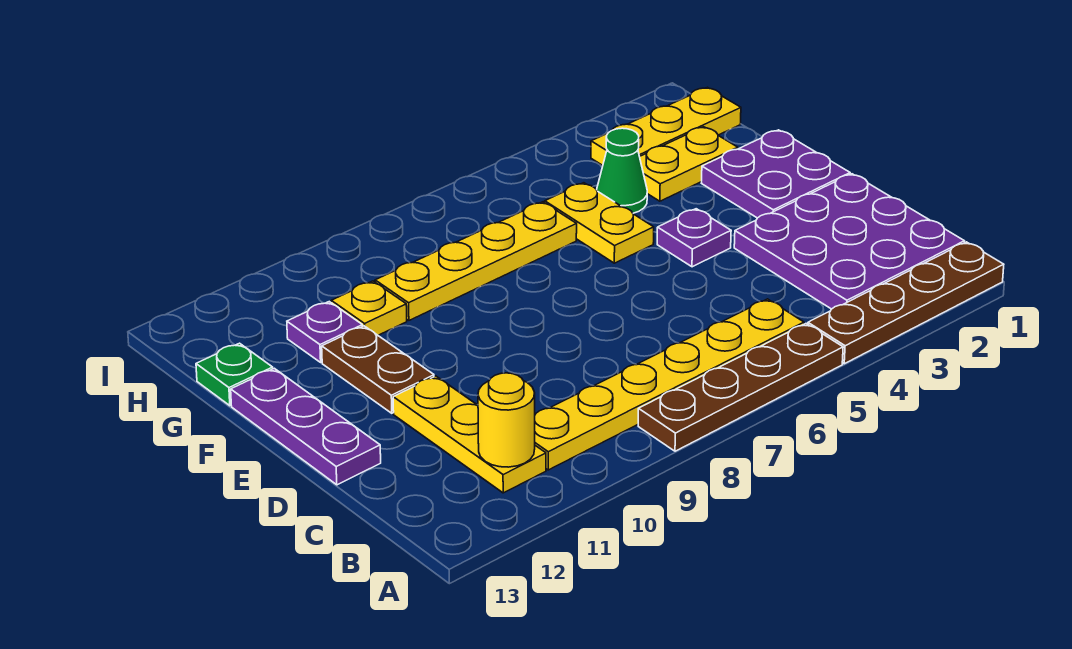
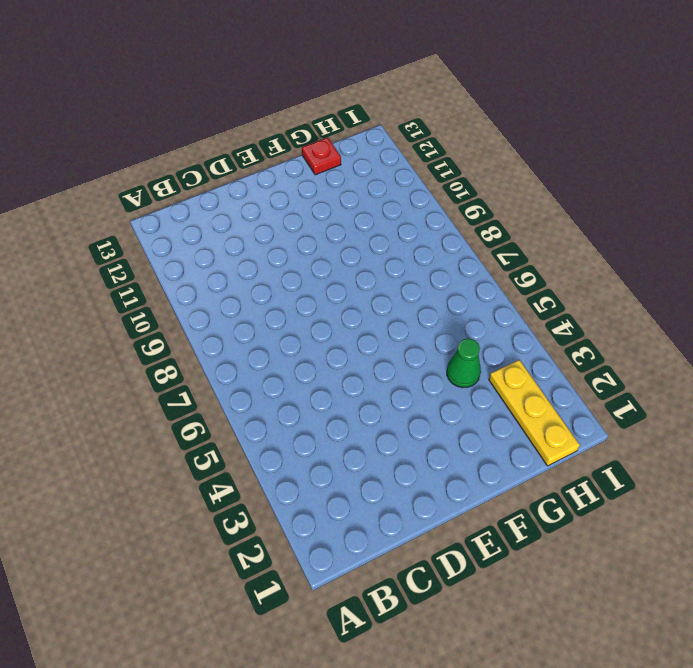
red 1x1 plate [302,138,341,175] -> green 1x1 plate [196,343,273,406]
none -> brown 1x4 plate [808,242,1004,364]
none -> brown 1x4 plate [638,324,843,451]
none -> purple 3x3 plate [734,174,964,309]

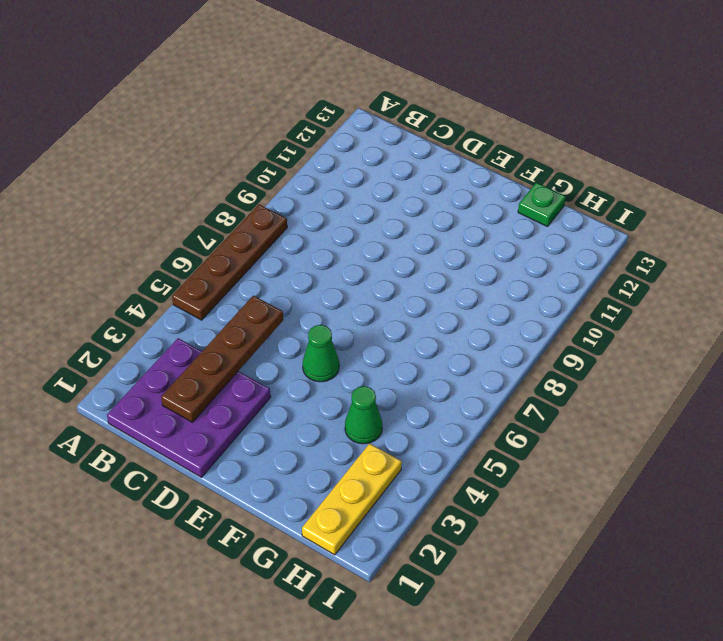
brown 1x4 plate [161,296,283,422] -> brown 1x4 plate moved to [808,242,1004,364]
green 1x1 cone [303,325,339,382] -> none
none -> yellow 1x6 plate [535,299,804,470]
none -> yellow 1x3 plate [393,376,546,493]
none -> purple 1x3 plate [231,368,381,485]

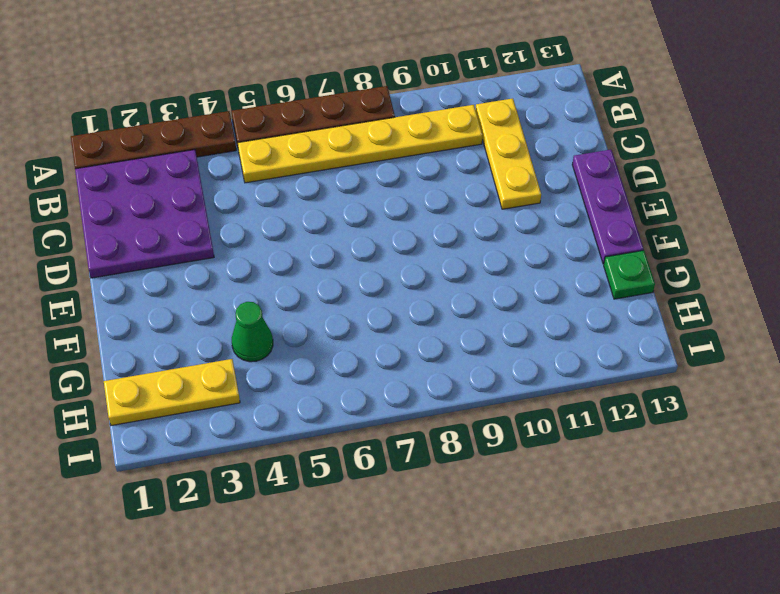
none -> purple 2x2 plate [702,130,850,218]
none -> purple 1x1 plate [657,209,731,267]
none -> brown 1x2 plate [322,326,434,413]

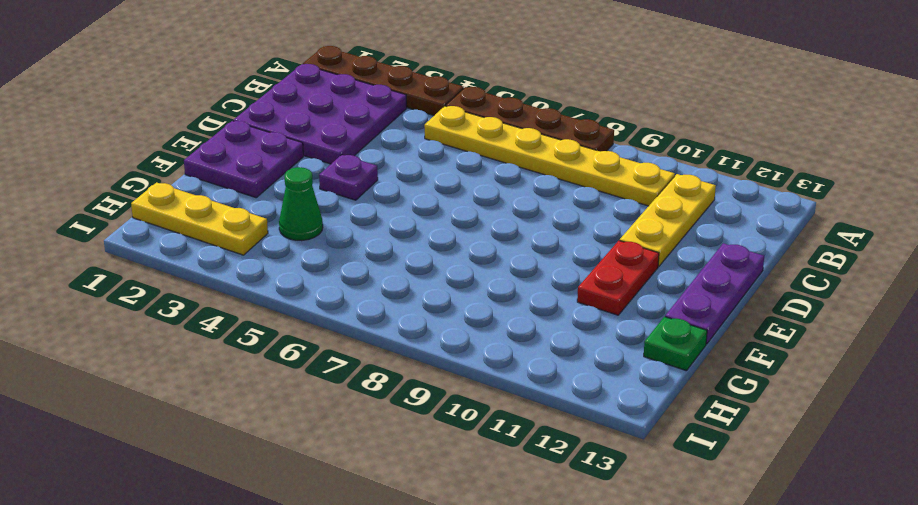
red 1x2 plate [577,241,659,315] -> brown 1x2 plate [322,326,434,413]
none -> yellow 1x2 plate [545,183,654,263]
none -> yellow 1x2 plate [640,127,738,201]
none -> yellow 1x4 plate [375,202,577,320]

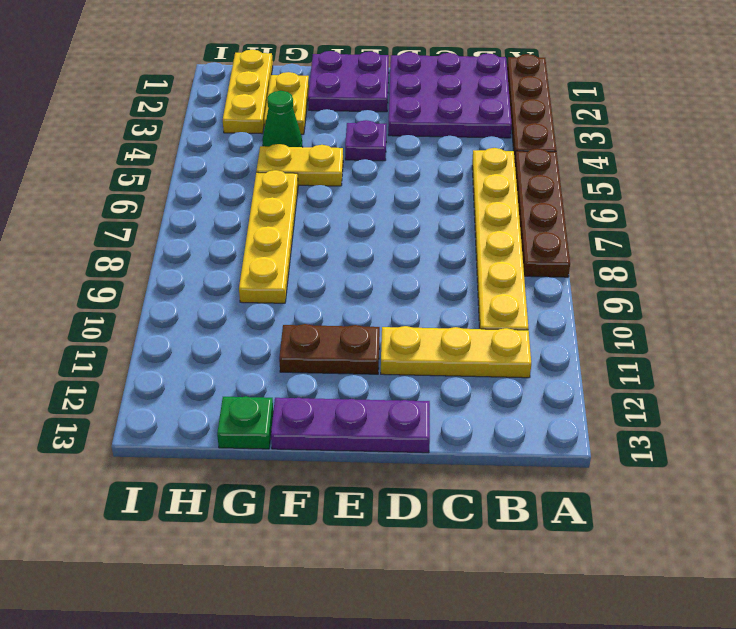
none -> yellow 1x1 plate [331,281,407,335]
none -> purple 1x1 plate [287,302,363,362]
none -> yellow 1x1 round brick [478,373,535,467]

